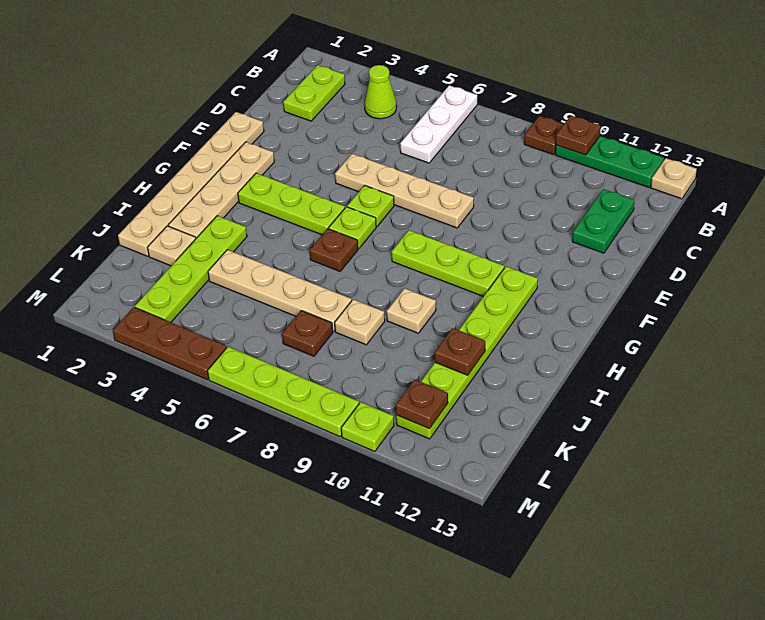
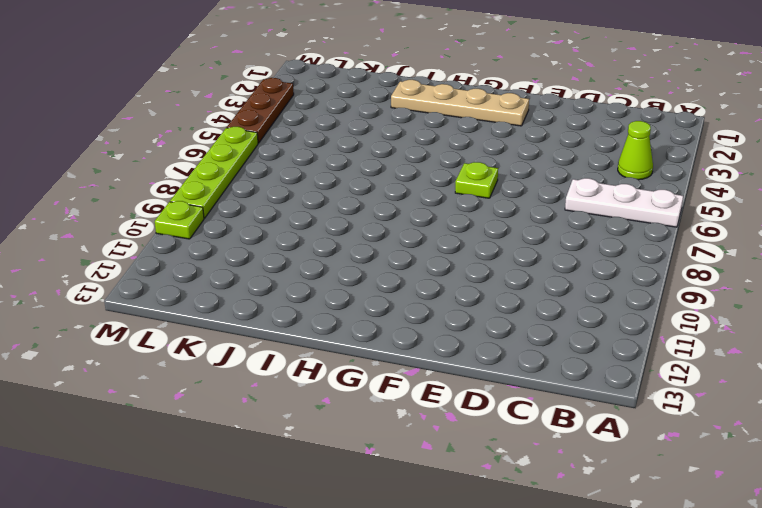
none -> brown 1x1 plate [524,116,564,155]
none -> green 1x3 plate [555,136,664,187]
none -> tan 1x1 plate [651,158,697,199]

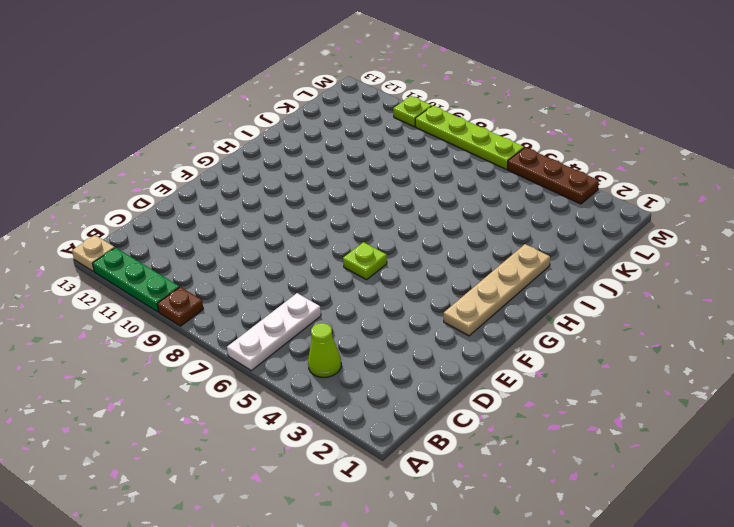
none -> lime 1x2 plate [283,65,345,121]
none -> green 1x2 plate [572,189,635,253]
none -> tan 1x6 plate [118,112,264,256]

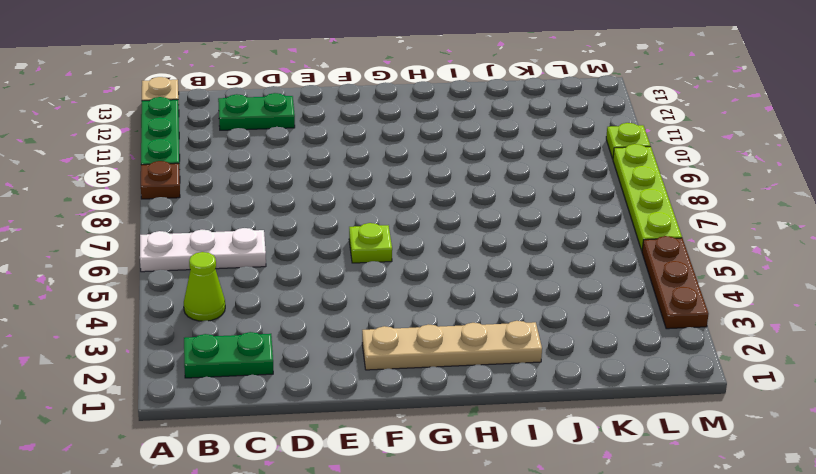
green 1x2 plate [184,332,273,378] -> lime 1x2 plate [283,65,345,121]
none -> tan 1x6 plate [118,112,264,256]
none -> tan 1x4 plate [335,154,474,228]
none -> lime 1x3 plate [238,173,345,235]

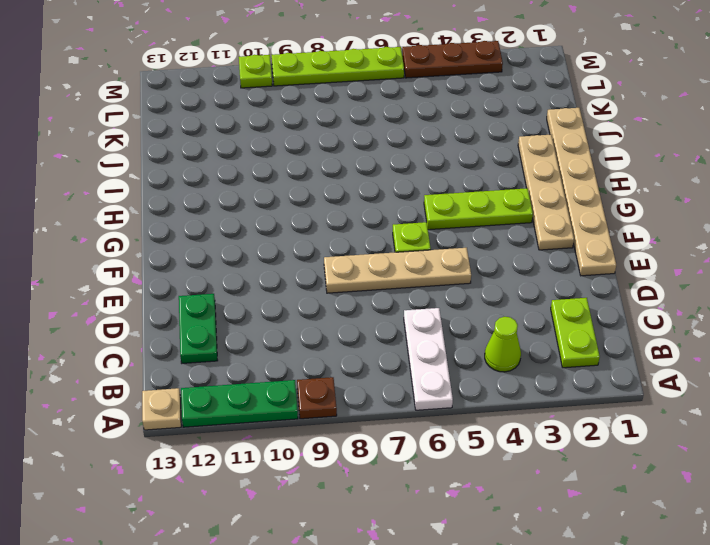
none -> lime 1x1 plate [329,207,376,249]
none -> lime 1x3 plate [392,230,504,297]
none -> lime 1x6 plate [396,267,538,439]

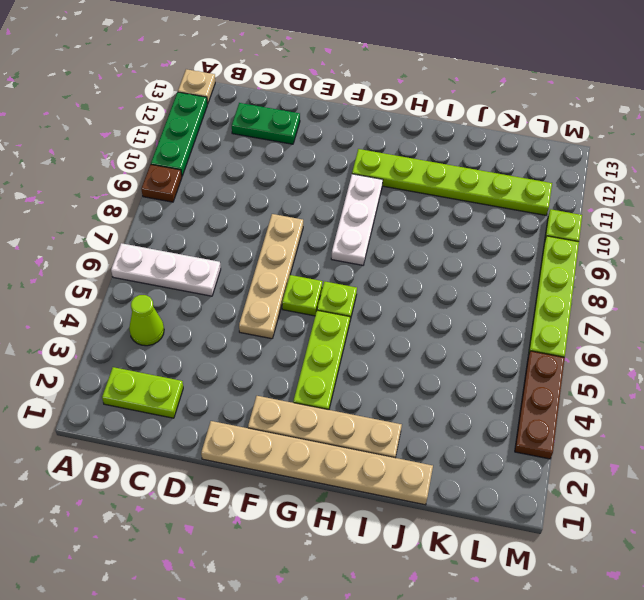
white 1x3 plate [331,174,383,265] -> lime 1x3 plate [392,230,504,297]
none -> brown 1x1 plate [310,229,358,271]
none -> lime 1x4 plate [135,216,247,322]
none -> tan 1x1 plate [387,288,436,333]

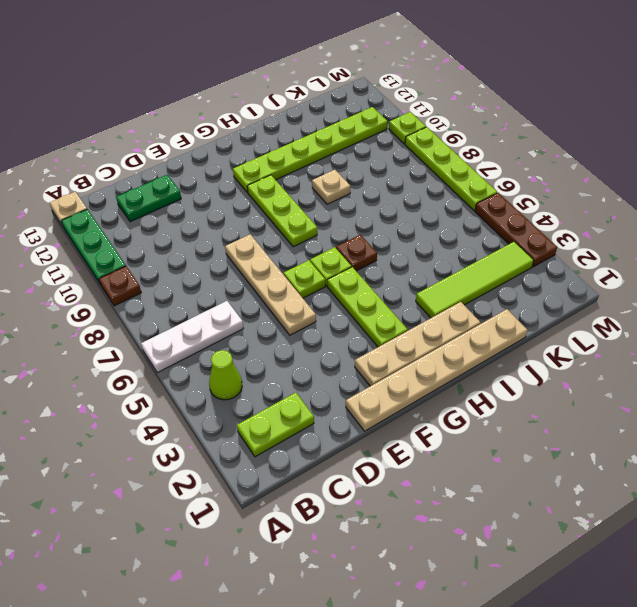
lime 1x4 tile [416,242,534,318] -> lime 1x4 plate [135,216,247,322]
none -> tan 1x1 plate [147,226,196,266]
none -> tan 1x4 plate [208,250,352,332]
none -> tan 1x1 plate [335,299,385,345]

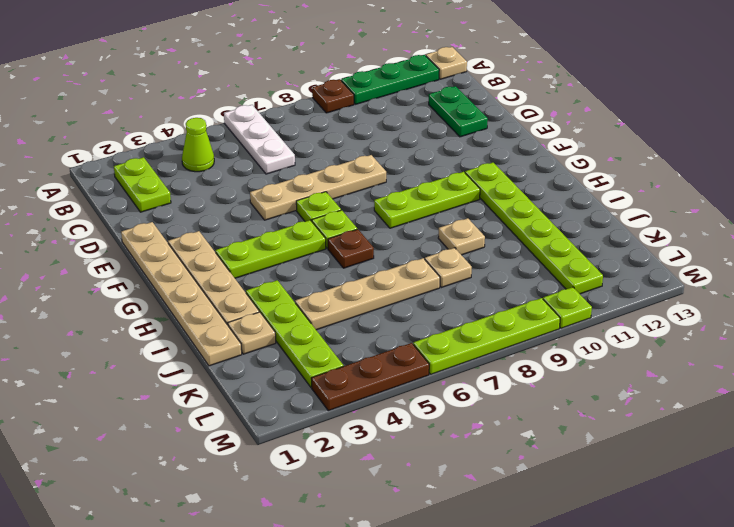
none -> brown 1x1 plate [282,311,333,356]
none -> brown 1x1 plate [556,116,601,155]
none -> brown 1x1 plate [435,328,485,375]

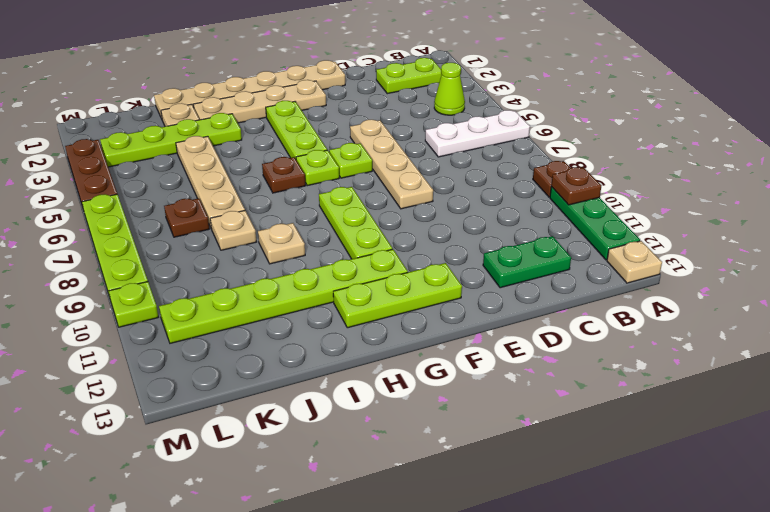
lime 1x3 plate [333,263,462,328] -> none
none -> brown 1x1 plate [435,328,485,375]
none -> brown 1x1 plate [396,379,448,429]

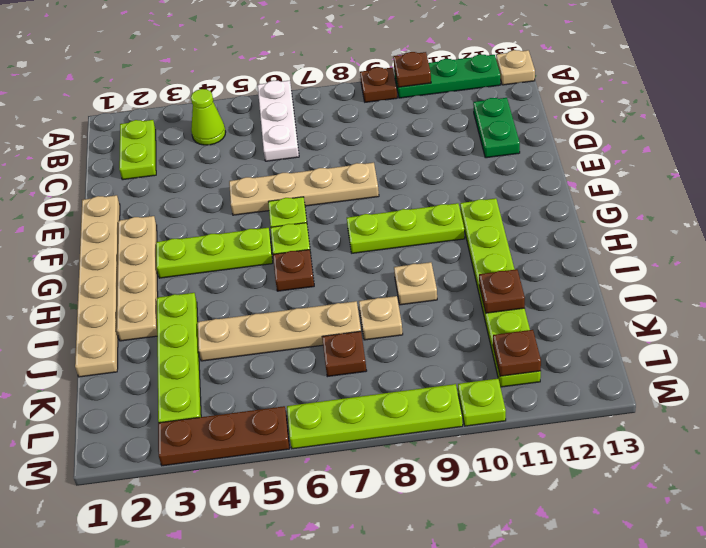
none -> tan 1x1 plate [147,226,196,266]

